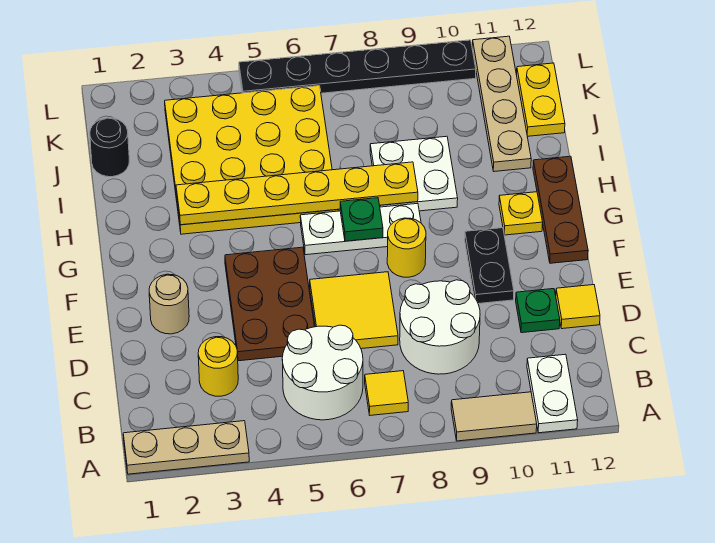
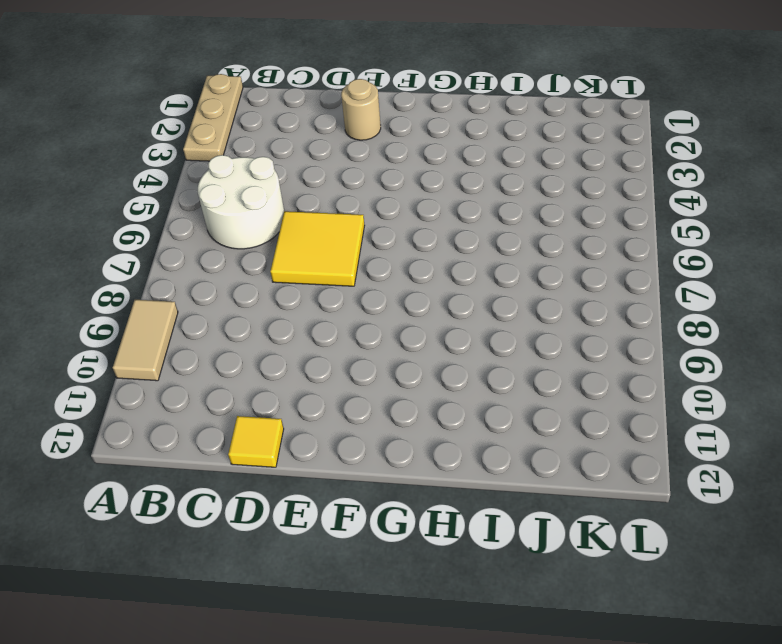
none -> white 1x2 plate [527,354,578,433]
none -> yellow 1x1 tile [365,371,408,415]
none -> yellow 1x1 round brick [198,337,238,396]

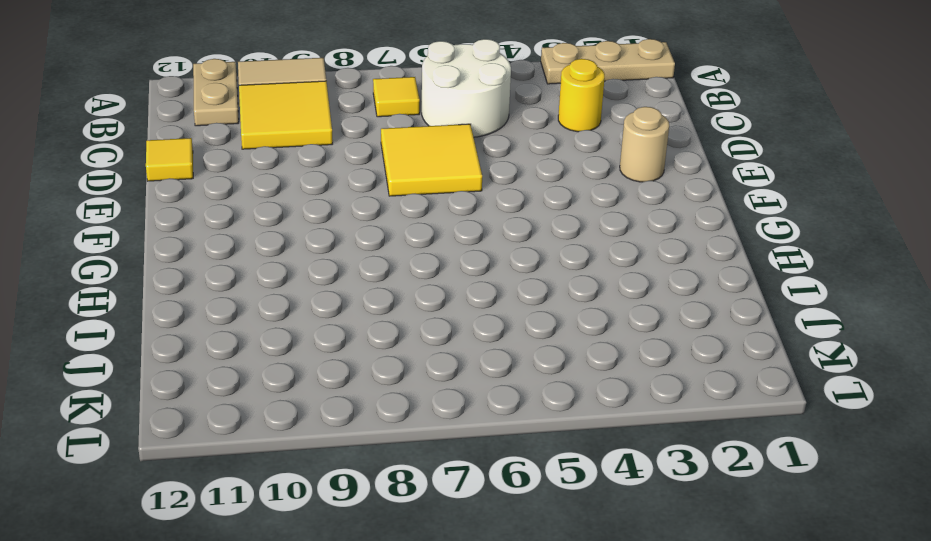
tan 1x2 plate [193,59,239,126] -> white 1x2 plate [527,354,578,433]
yellow 2x2 tile [239,81,333,149] -> white 2x2 round brick [400,280,480,374]
none -> brown 2x3 plate [225,247,315,361]
none -> green 1x1 plate [516,289,560,333]
none -> black 1x2 plate [465,228,514,304]

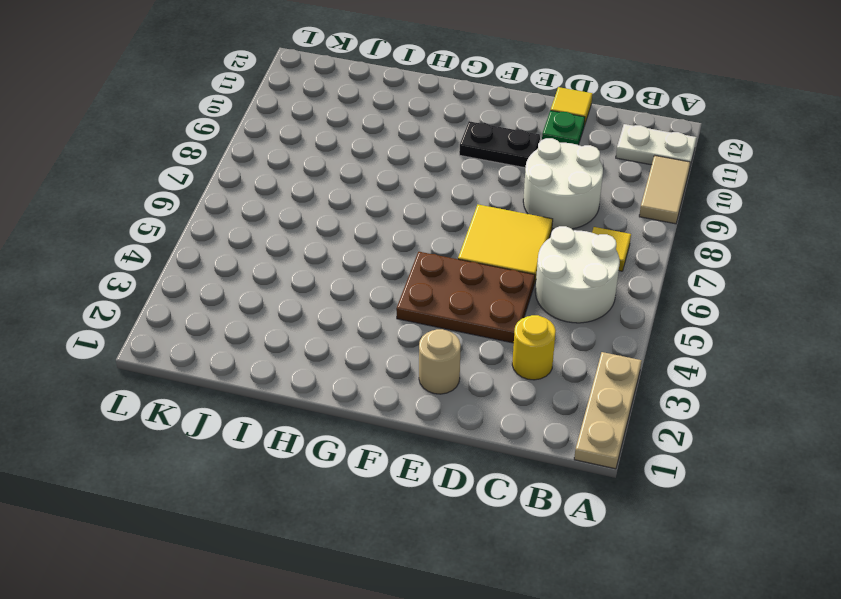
none -> yellow 1x1 round brick [387,218,426,277]
none -> brown 1x3 plate [533,156,588,263]
none -> white 1x3 plate [300,203,421,255]

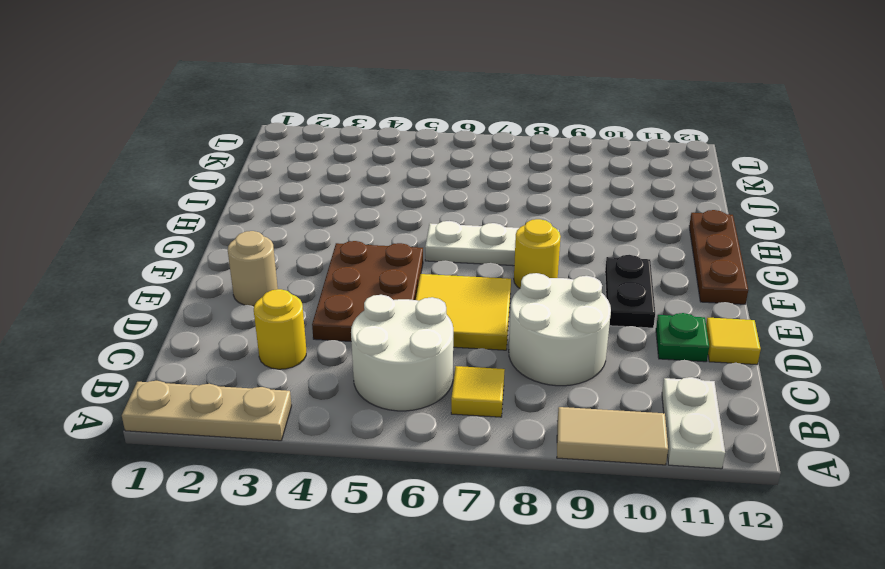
none -> yellow 1x1 plate [499,192,543,235]
none -> yellow 4x4 plate [165,86,338,234]
none -> white 2x2 plate [370,136,458,211]

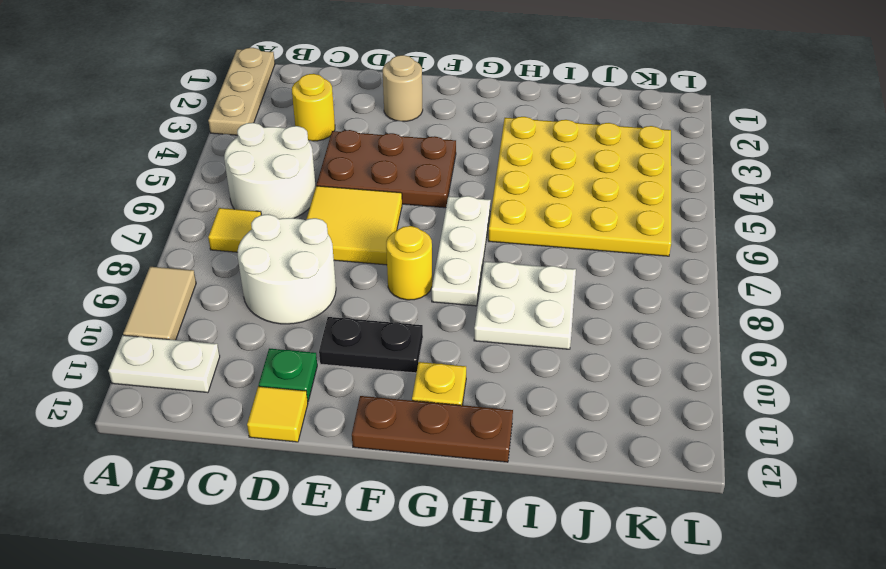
none -> tan 1x4 plate [472,36,531,171]
none -> black 1x1 round brick [90,118,129,177]
none -> yellow 1x2 plate [517,63,565,136]

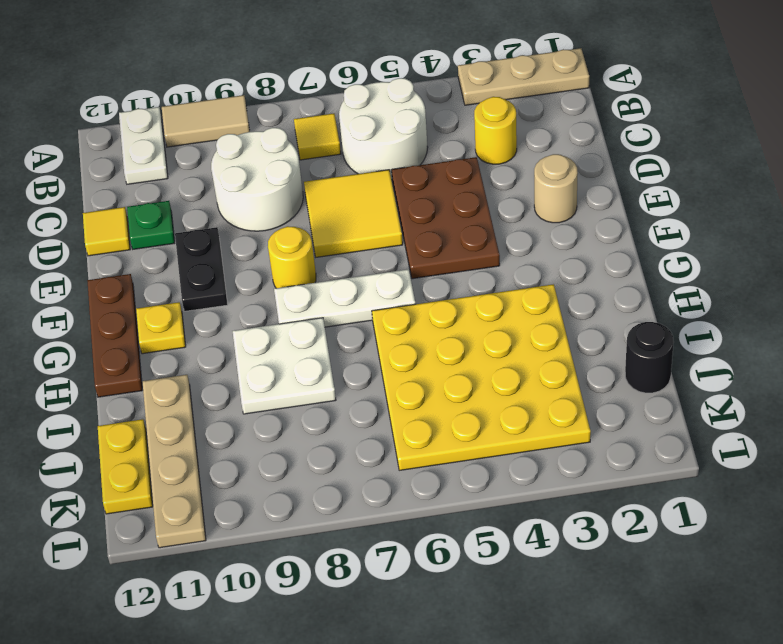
none -> black 1x6 plate [239,40,476,93]
none -> green 1x1 plate [340,198,383,241]
none -> yellow 1x6 plate [176,162,418,225]

